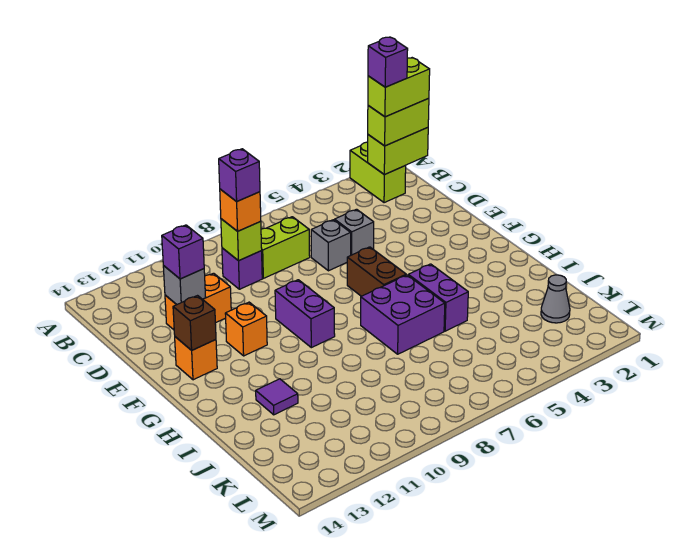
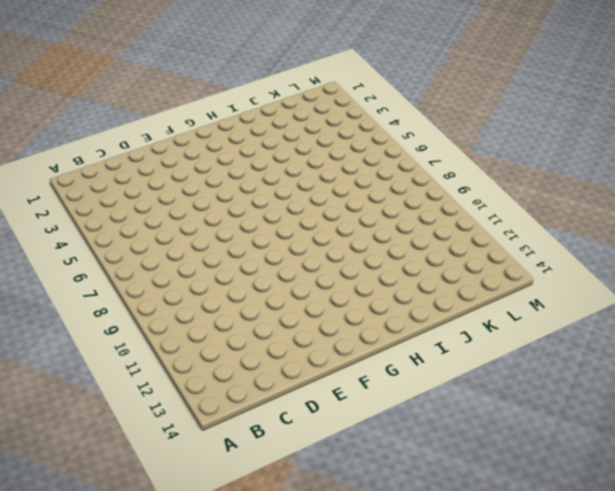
none -> lime 1x2 brick [350,142,406,203]
none -> lime 1x2 brick [261,217,310,278]
none -> purple 1x1 brick [222,248,262,289]

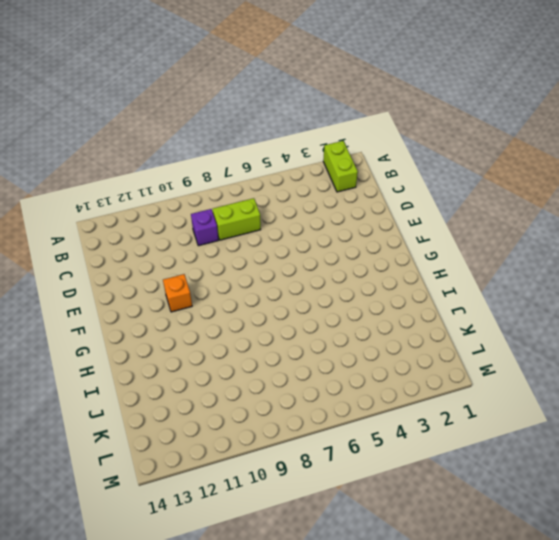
none -> grey 1x1 brick [335,209,374,255]
none -> grey 1x1 brick [311,220,351,271]
none -> orange 1x2 brick [165,273,231,330]

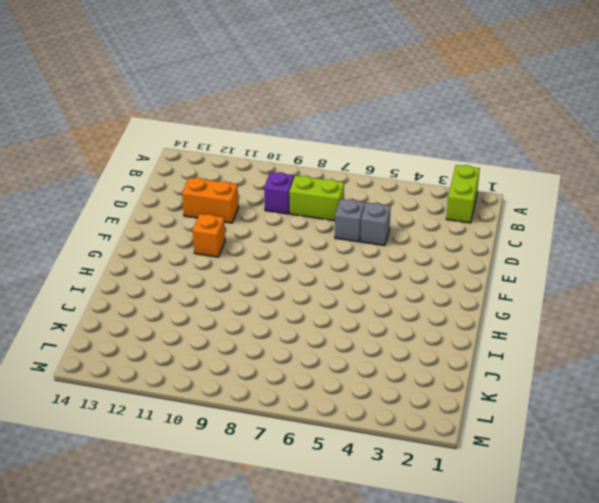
none -> brown 1x2 brick [347,247,406,296]
none -> purple 1x2 brick [275,280,335,348]
none -> orange 1x1 brick [175,337,217,380]

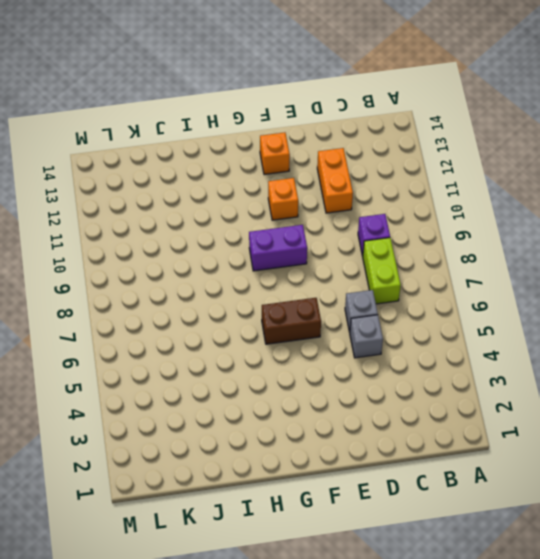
none -> lime 1x2 brick [350,142,406,203]
none -> purple 1x2 brick [408,264,468,331]
none -> purple 2x2 brick [361,275,445,354]

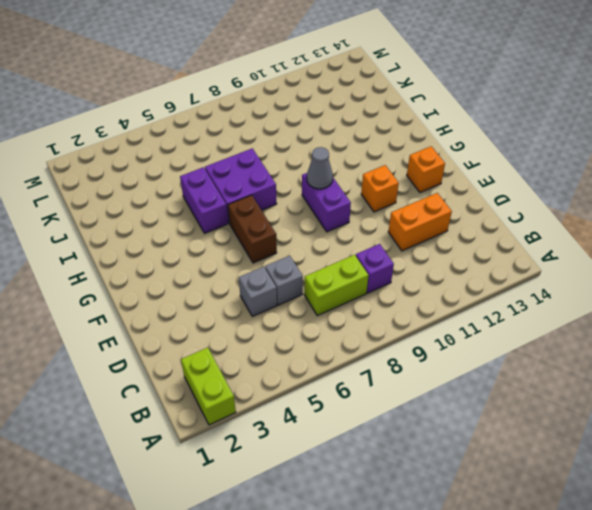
grey 1x1 cone [307,147,333,189] -> grey 1x1 cone moved to [541,275,570,323]
none -> purple 1x1 tile [256,379,298,415]
none -> lime 1x2 brick [368,128,428,175]
none -> lime 1x1 brick [221,219,262,261]

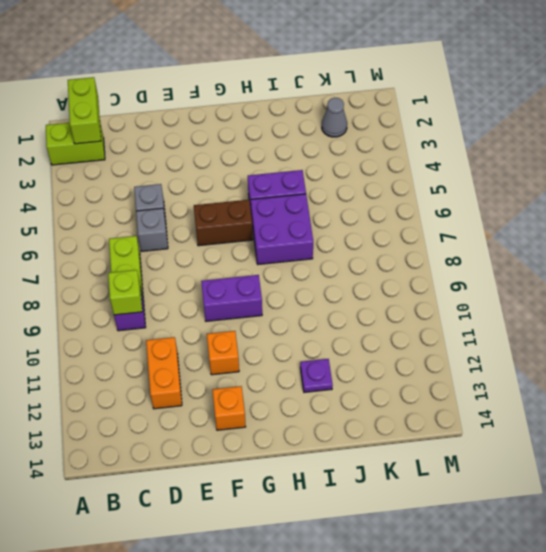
purple 1x1 plate [300,359,333,392] -> purple 1x1 tile [256,379,298,415]
none -> grey 1x1 brick [163,266,206,305]
none -> brown 1x1 brick [173,296,216,350]
none -> lime 1x2 brick [368,98,429,146]

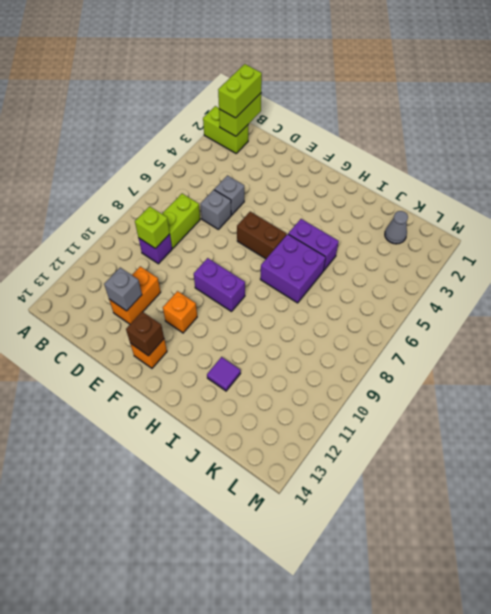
none -> orange 1x1 brick [220,189,261,231]
none -> purple 1x1 brick [162,225,204,279]
none -> lime 1x2 brick [368,58,430,117]

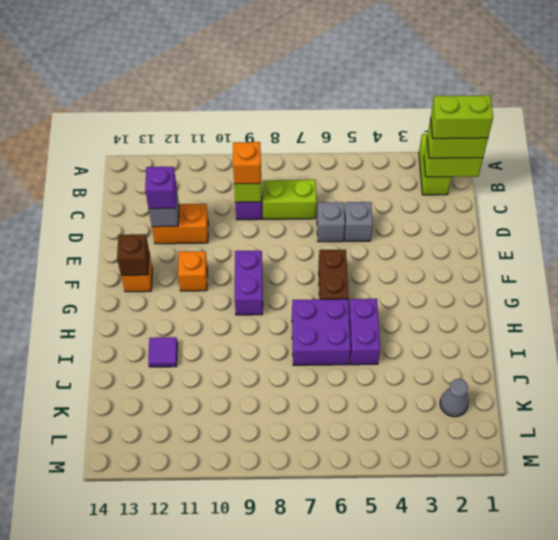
none -> purple 1x1 brick [219,149,260,202]
none -> purple 1x1 brick [368,37,408,87]

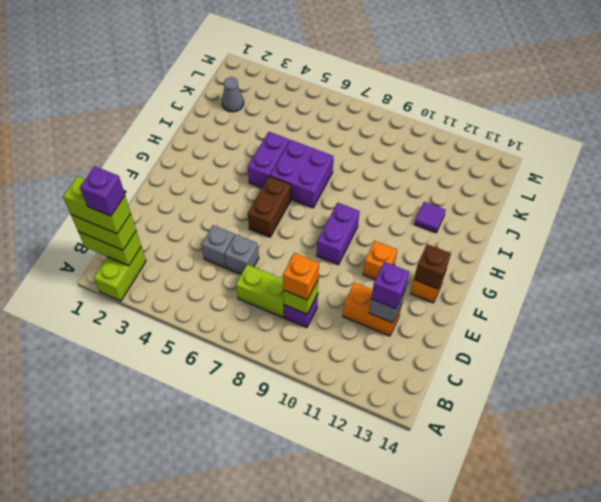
none -> purple 1x1 brick [219,149,260,202]

